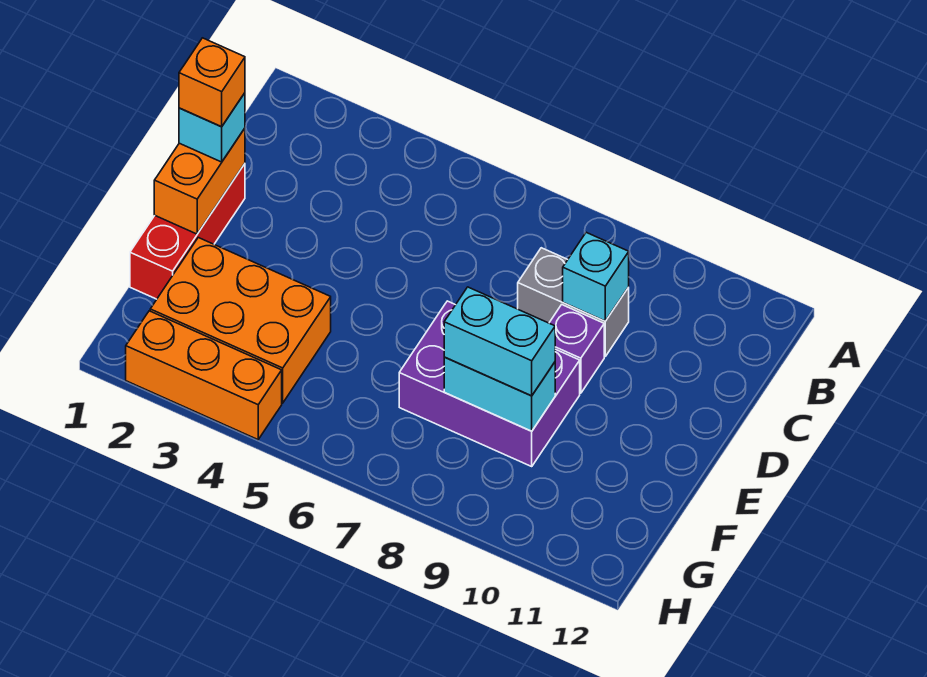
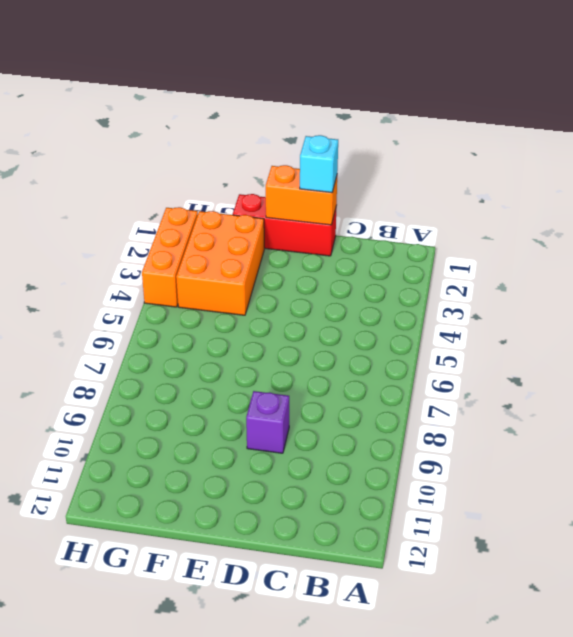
none -> grey 1x2 brick [518,248,629,356]
none -> purple 2x3 brick [399,301,580,466]
none -> cyan 1x1 brick [563,232,629,321]

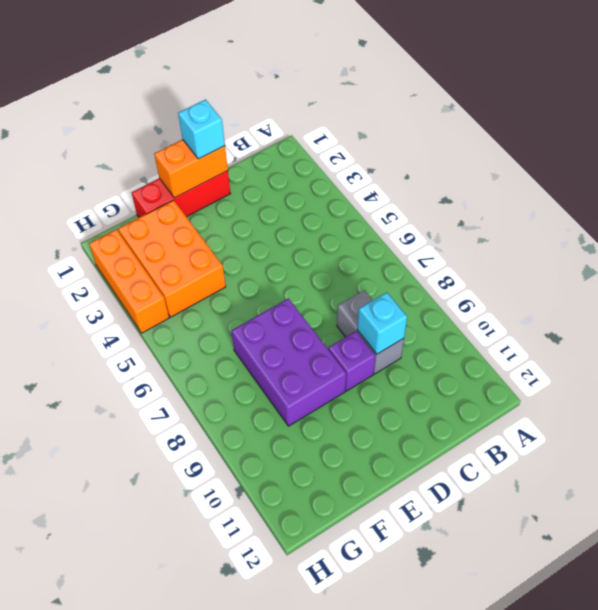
none -> cyan 1x2 brick [444,357,555,431]
none -> cyan 1x2 brick [444,287,555,396]
none -> orange 1x1 brick [179,38,245,127]

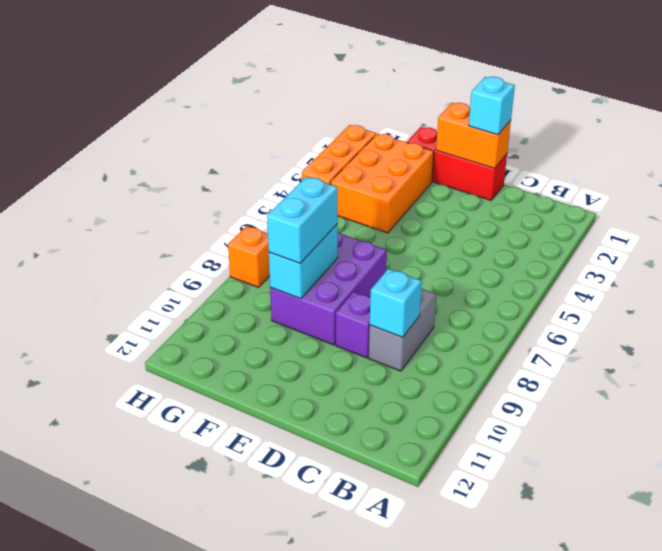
orange 1x1 brick [228,226,270,287] -> orange 1x1 brick moved to [179,38,245,127]

